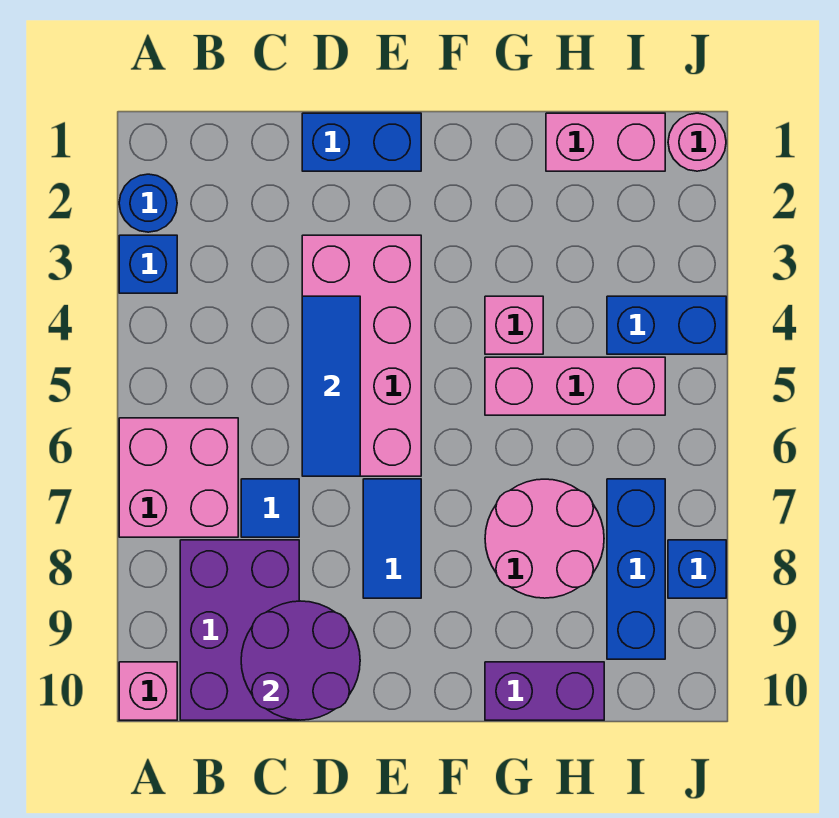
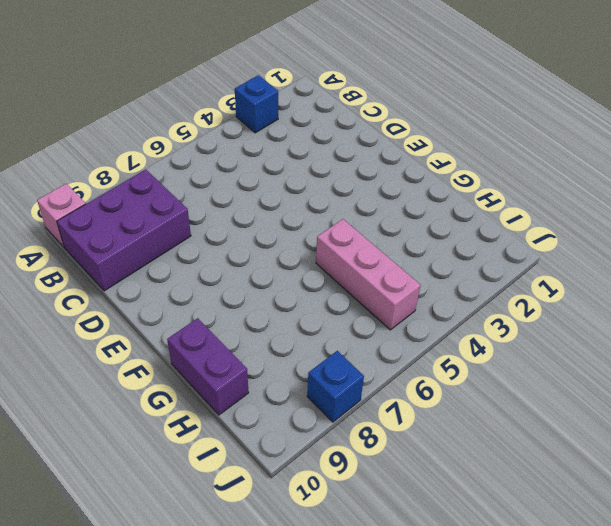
none -> blue 1x1 round brick [119,174,177,232]
none -> pink 2x2 brick [119,418,238,537]
none -> blue 1x1 tile [241,479,299,537]

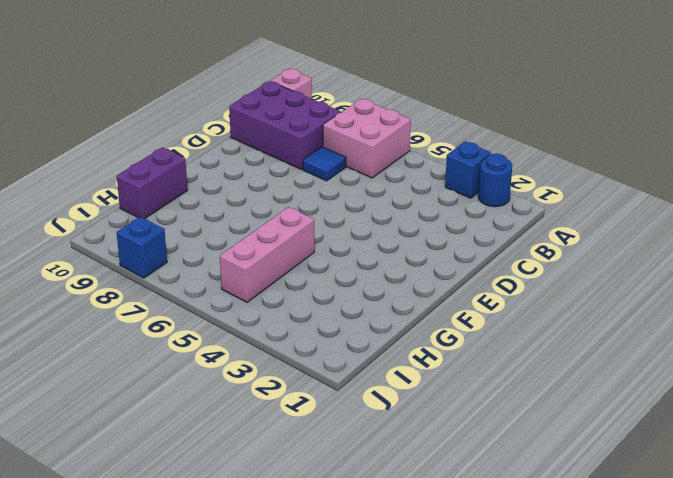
none -> blue 1x2 brick [302,113,421,171]
none -> pink 2x4 brick [302,235,421,476]
none -> blue 1x2 tile [363,479,421,598]

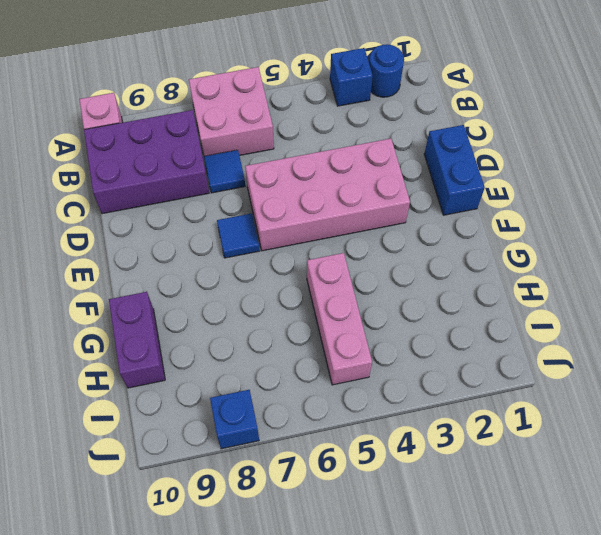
blue 1x1 tile [217,213,260,258] -> blue 1x2 tile [363,479,421,598]
none -> pink 1x1 brick [485,296,543,354]
none -> pink 2x2 round brick [485,479,604,598]
none -> pink 1x2 brick [546,113,665,171]

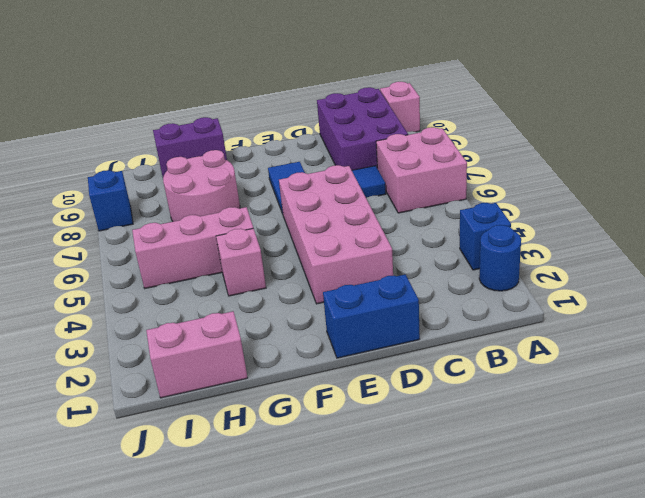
none -> blue 1x2 brick [607,296,726,354]
none -> blue 1x3 brick [607,479,665,659]
none -> pink 1x1 round brick [668,113,726,171]

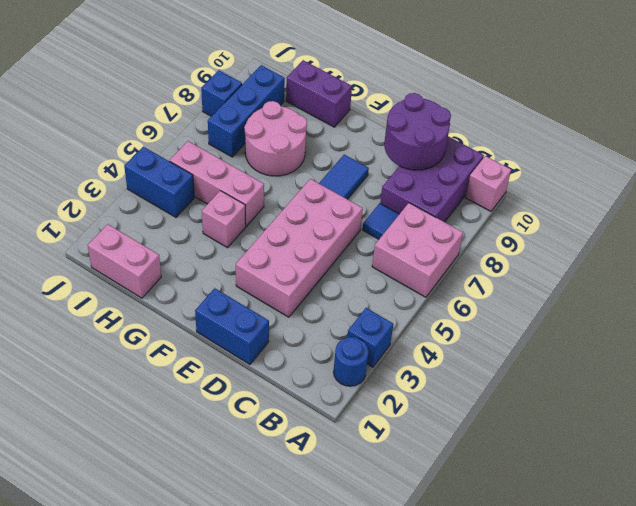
none -> pink 1x1 round brick [668,113,726,171]
none -> blue 1x3 tile [302,296,360,476]

